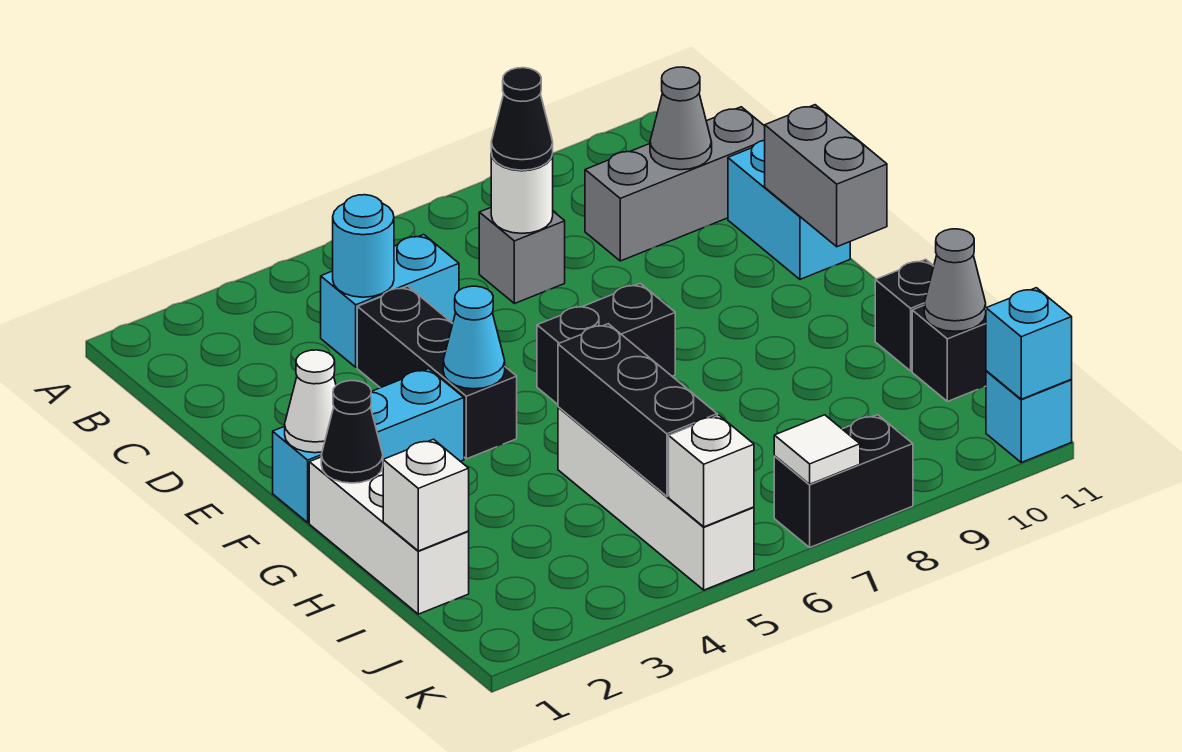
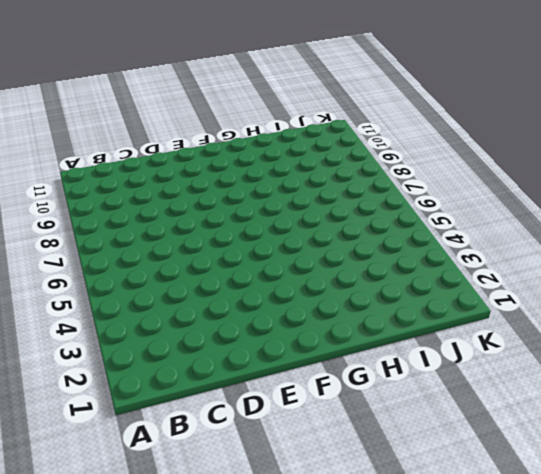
none -> cyan 1x2 brick [321,235,459,367]
none -> grey 1x1 brick [479,208,565,304]
none -> grey 1x3 brick [585,107,765,261]

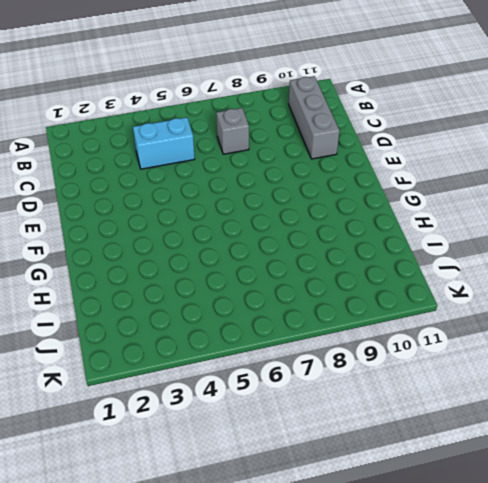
grey 1x3 brick [289,76,339,159] -> grey 1x3 brick turned to [585,107,765,261]
none -> black 1x3 brick [357,286,517,459]
none -> cyan 1x2 brick [728,140,850,279]
none -> cyan 1x3 brick [273,369,464,523]

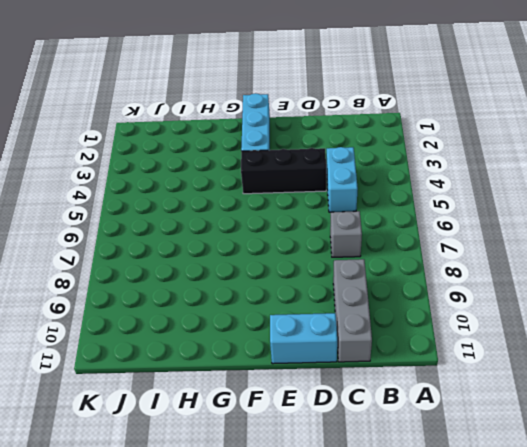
none -> black 1x2 brick [537,283,675,404]
none -> white 1x3 brick [309,457,469,614]
none -> white 1x4 brick [558,407,754,590]

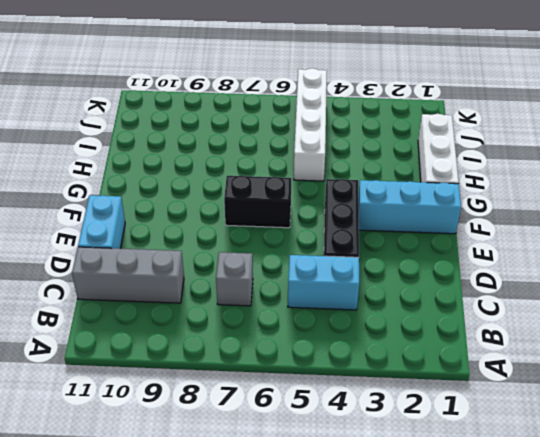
none -> black 1x1 brick [875,259,934,371]
none -> black 1x1 brick [912,306,986,402]
none -> black 1x2 brick [774,415,913,547]

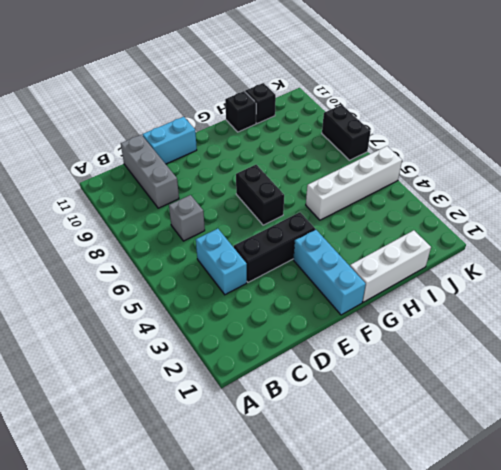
none -> cyan 1x1 brick [986,371,1072,462]
none -> cyan 1x1 round brick [333,195,394,297]
none -> white 1x1 round brick [491,154,553,233]

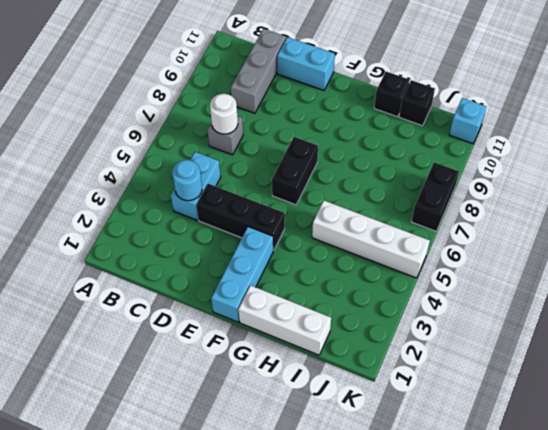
none -> grey 1x1 cone [650,67,712,170]
none -> grey 1x2 brick [765,105,887,247]
none -> white 1x1 cone [285,350,336,453]

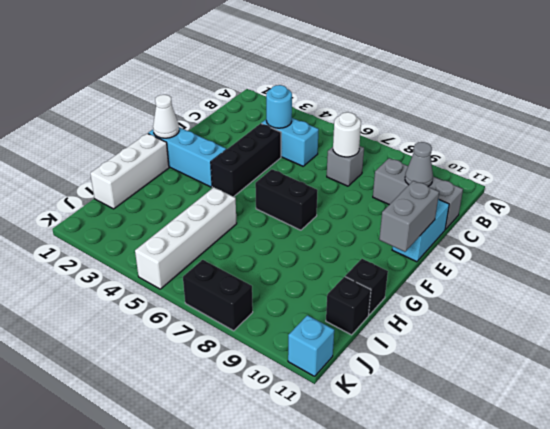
none -> cyan 1x1 cone [443,286,505,389]
none -> black 1x1 cone [321,381,383,483]
none -> black 1x3 brick [558,324,717,496]

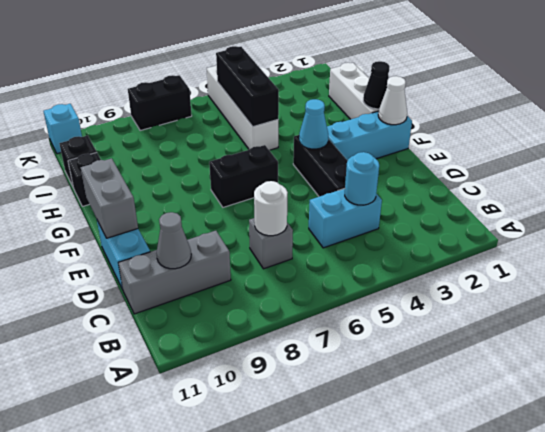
none -> white 1x1 brick [383,439,469,551]
none -> grey 1x1 cone [924,229,986,331]
none -> white 1x1 brick [669,415,754,527]

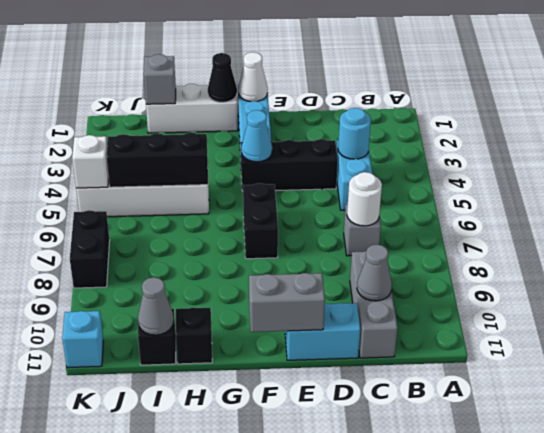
grey 1x1 brick [144,54,176,104] -> white 1x1 brick [383,439,469,551]
none -> white 1x1 tile [774,415,860,484]
none -> cyan 1x1 brick [986,288,1072,399]
none -> black 1x1 cone [491,68,553,170]

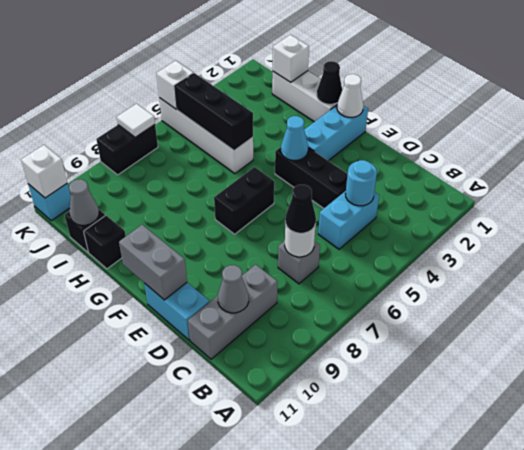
white 1x1 brick [21,145,67,198] -> cyan 1x1 brick [986,288,1072,399]

